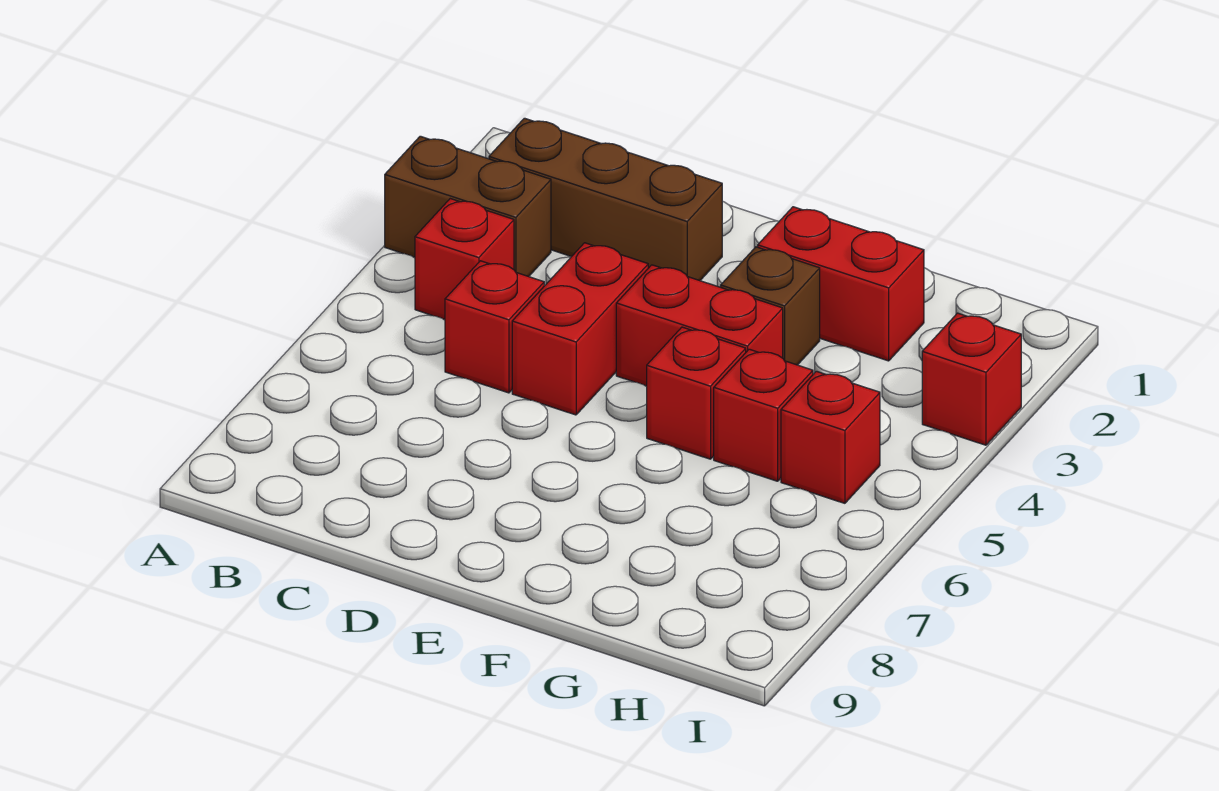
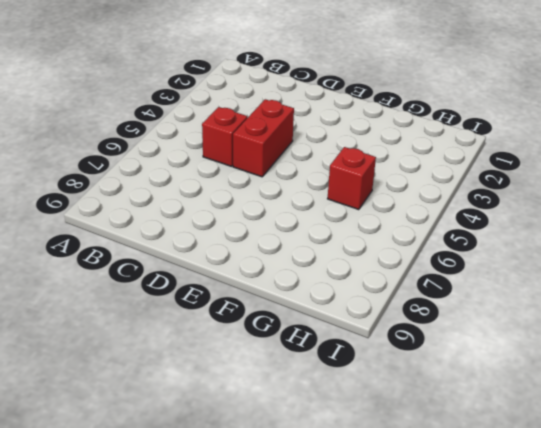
none -> brown 1x2 brick [385,136,551,277]
none -> brown 1x3 brick [489,118,722,281]
none -> red 1x1 brick [415,199,514,319]

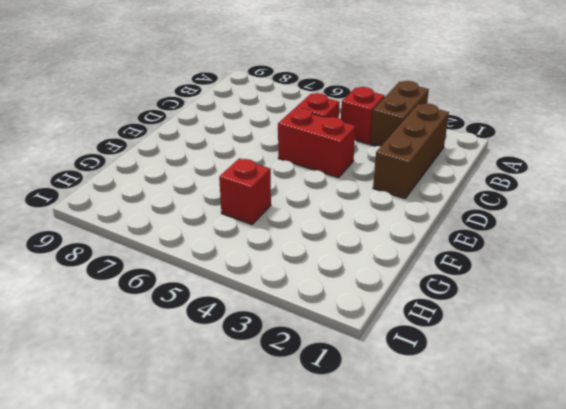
none -> red 1x2 brick [616,265,783,386]
none -> red 1x2 brick [758,207,924,361]
none -> brown 1x1 brick [721,247,820,365]

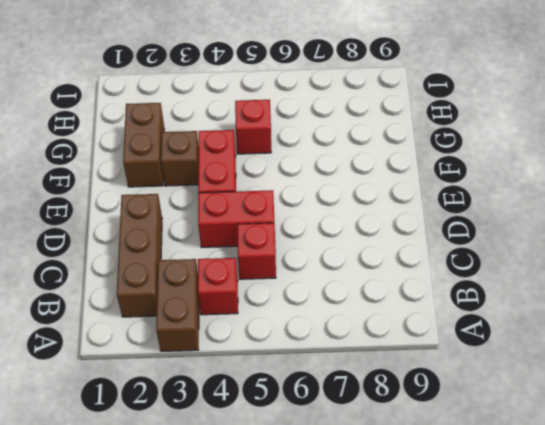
brown 1x2 brick [123,103,164,187] -> red 1x2 brick [758,207,924,361]
none -> red 1x1 brick [647,327,746,459]
none -> red 1x1 brick [781,371,880,503]
none -> red 1x1 brick [922,313,1021,445]

